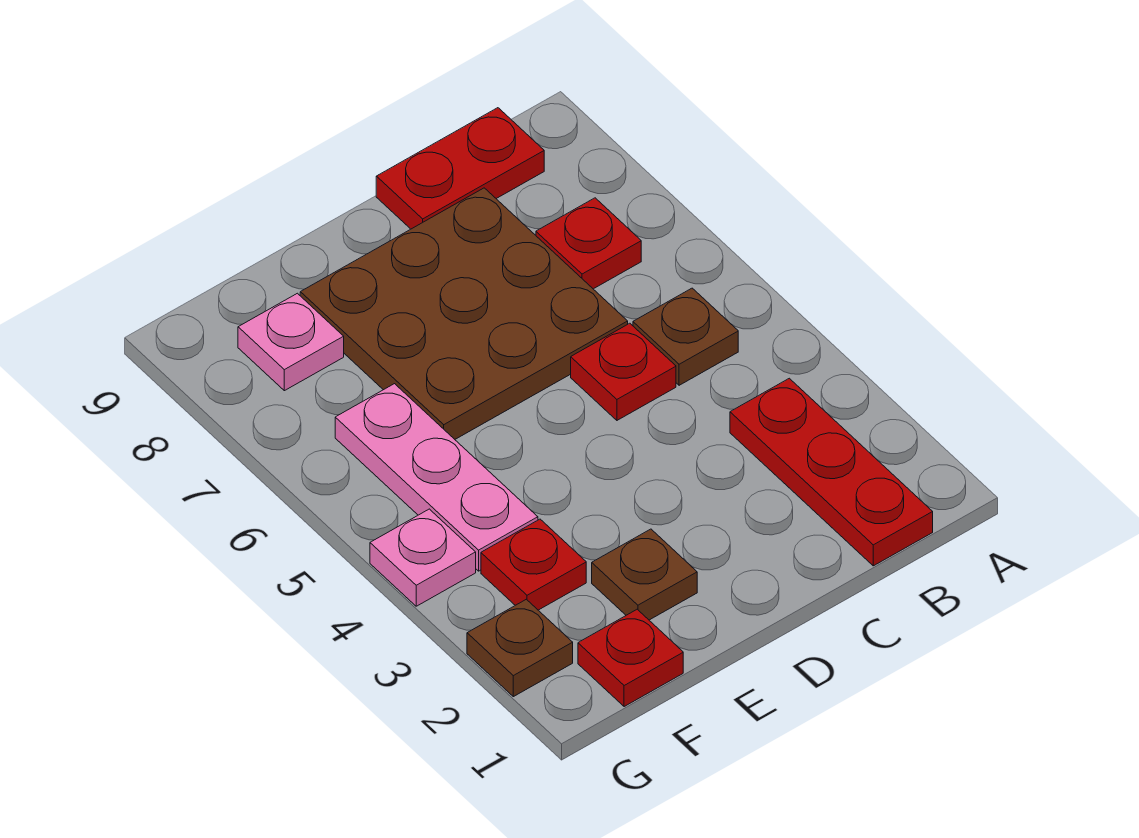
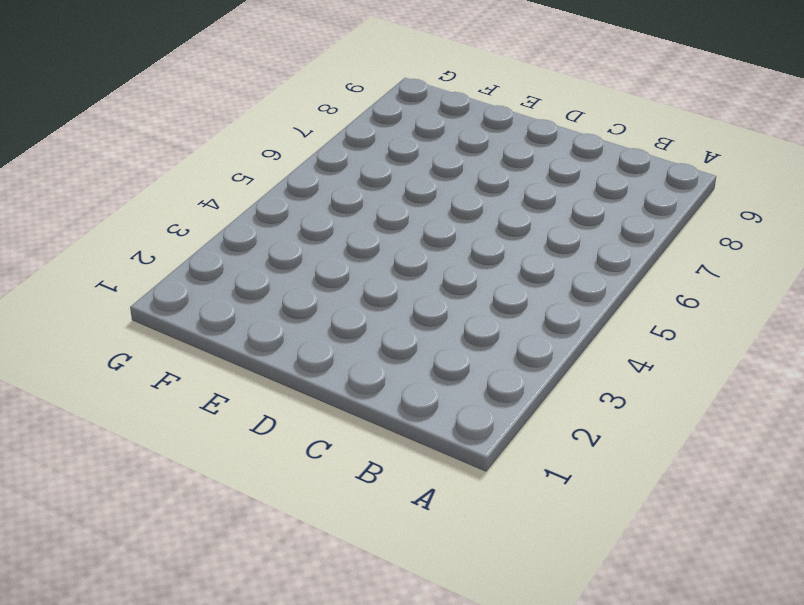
none -> red 1x3 plate [730,378,933,566]
none -> brown 1x1 plate [633,288,738,385]
none -> red 1x1 plate [536,198,641,289]

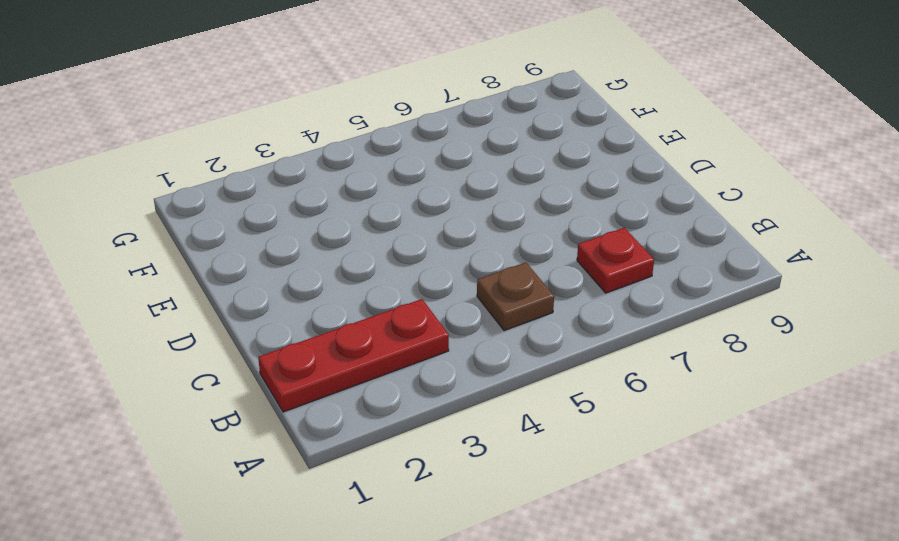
none -> red 1x2 plate [376,108,544,229]
none -> red 1x1 plate [571,323,676,420]
none -> brown 3x3 plate [300,188,628,439]

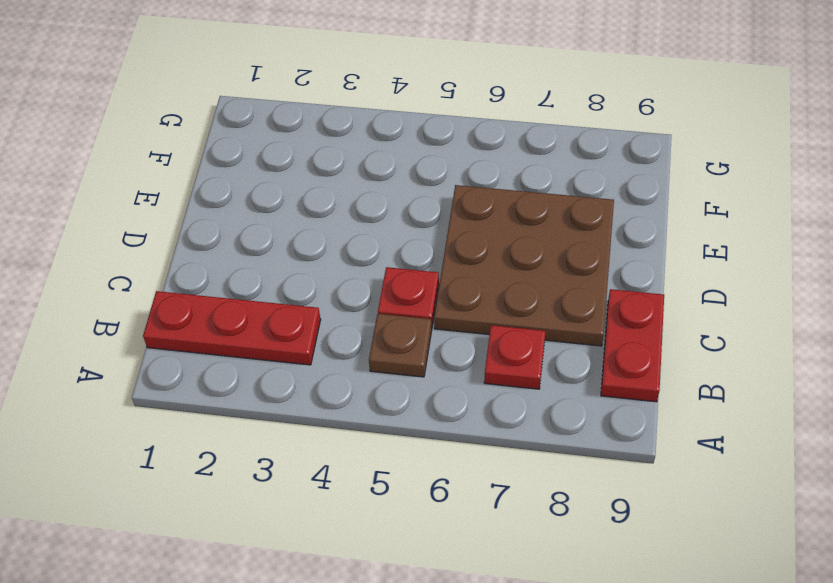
none -> brown 1x1 plate [592,529,697,620]
none -> red 1x1 plate [578,609,683,707]
none -> red 1x1 plate [481,519,586,610]

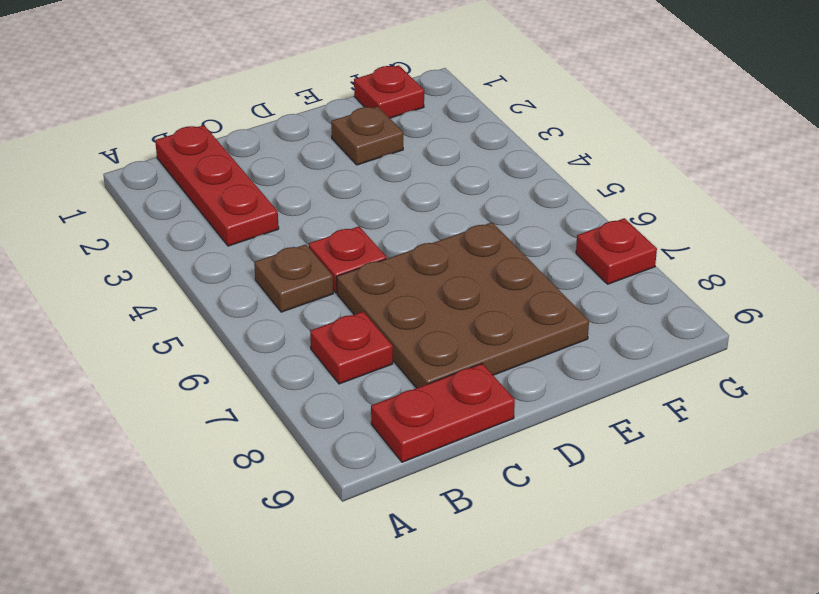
red 1x1 plate [576,218,657,284] -> red 1x1 plate moved to [481,519,586,610]
none -> pink 1x3 plate [335,384,538,571]
none -> pink 1x1 plate [238,293,344,391]
none -> brown 1x1 plate [467,599,573,697]

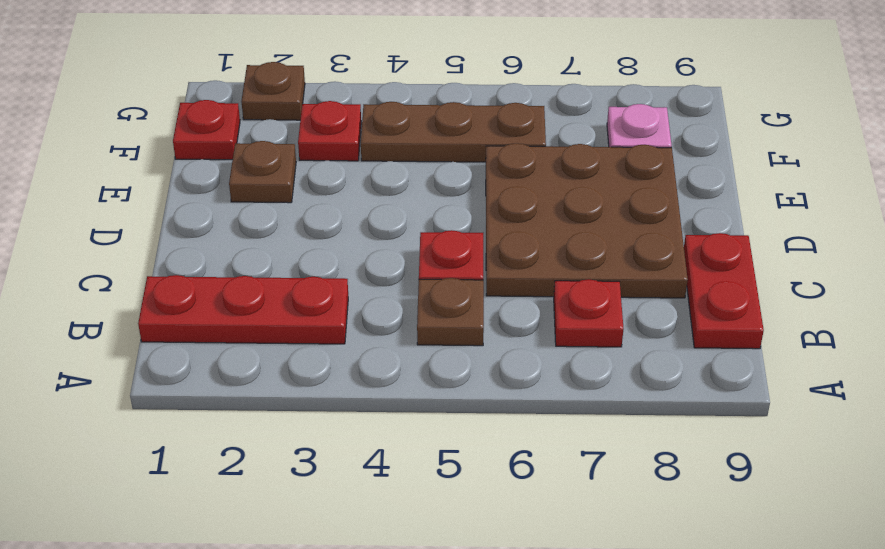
brown 1x3 plate [361,102,546,162] -> pink 1x3 plate [335,384,538,571]
none -> pink 1x1 plate [370,509,476,606]

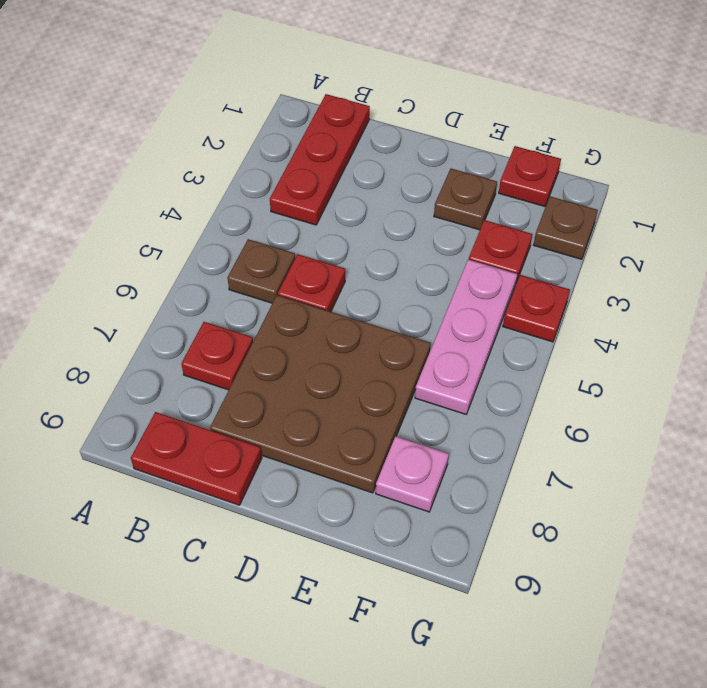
red 1x1 plate [503,275,570,342] -> pink 1x1 plate [370,509,476,606]

